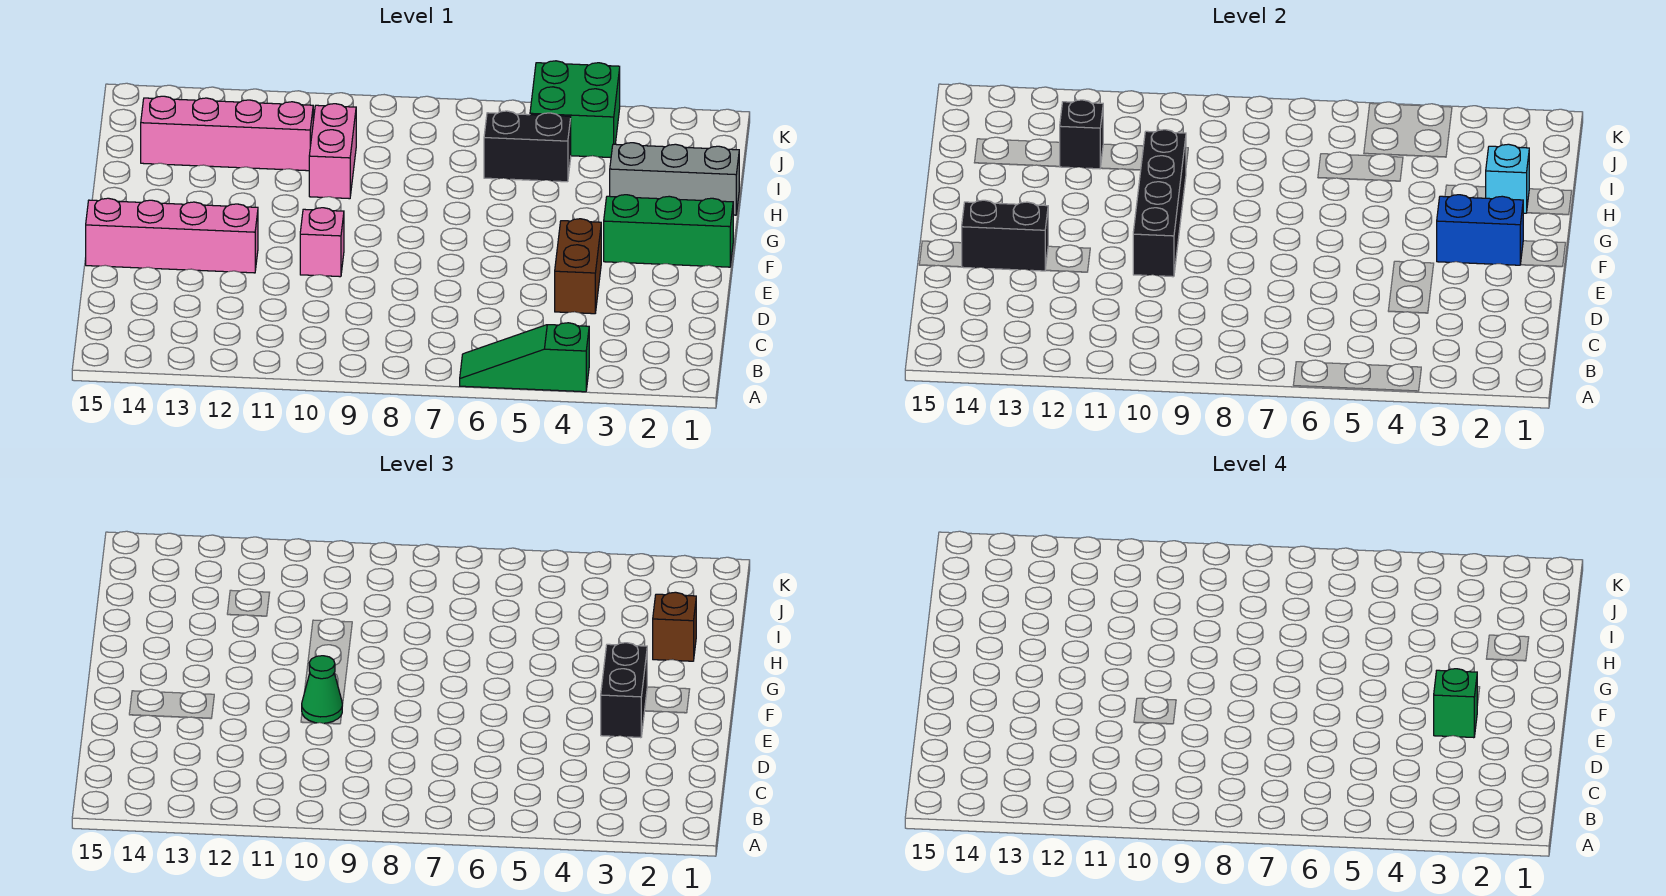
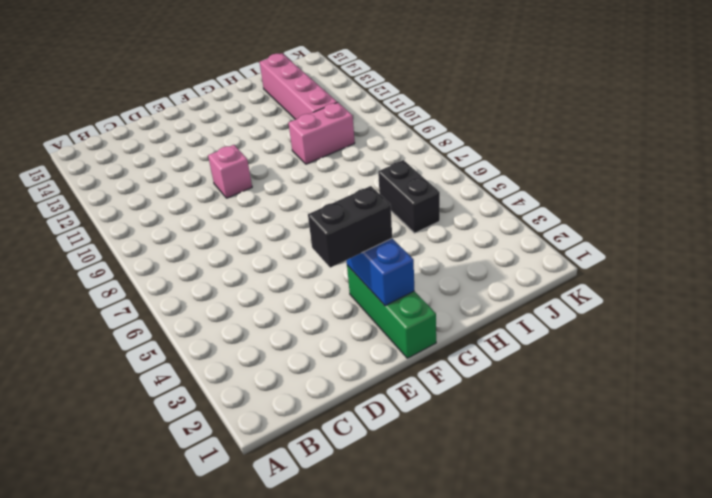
none -> green 1x3 slope [460,323,589,392]
none -> brown 1x2 brick [555,219,601,314]
none -> pink 1x4 brick [86,198,258,273]

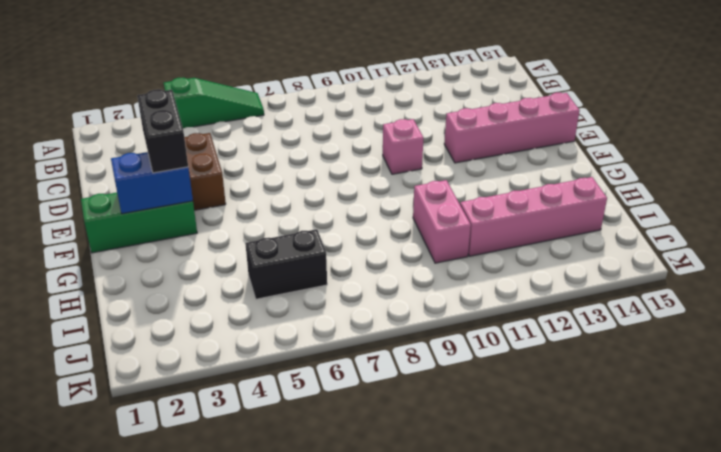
none -> grey 1x3 brick [610,143,739,215]
none -> green 2x2 brick [530,61,620,158]
none -> black 1x4 brick [1133,130,1186,277]

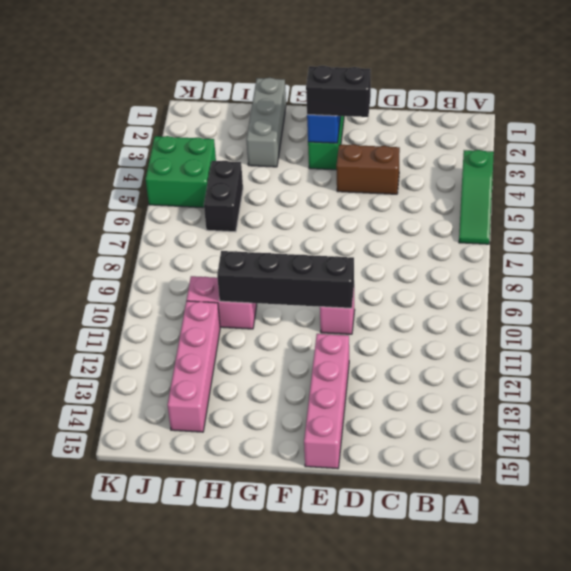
none -> black 1x2 brick [962,200,1048,271]
none -> cyan 1x1 brick [1486,144,1529,213]
none -> black 1x1 brick [1059,100,1103,169]

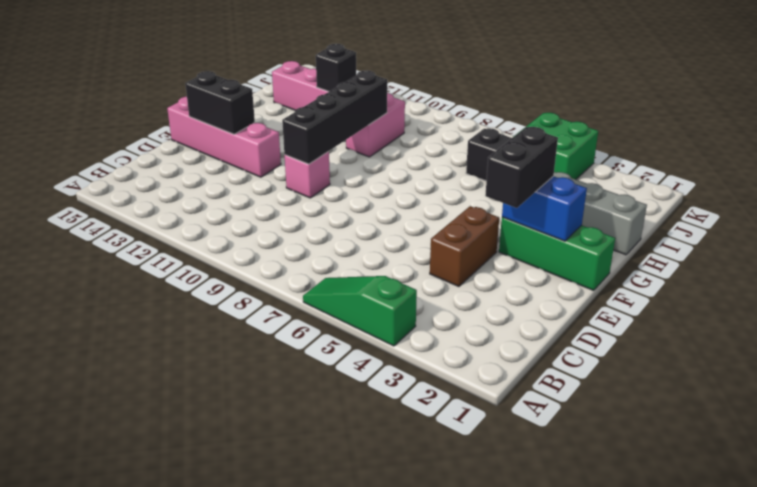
none -> cyan 1x1 brick [1486,144,1529,213]
none -> green 1x1 cone [302,656,342,724]
none -> brown 1x1 brick [653,592,696,661]

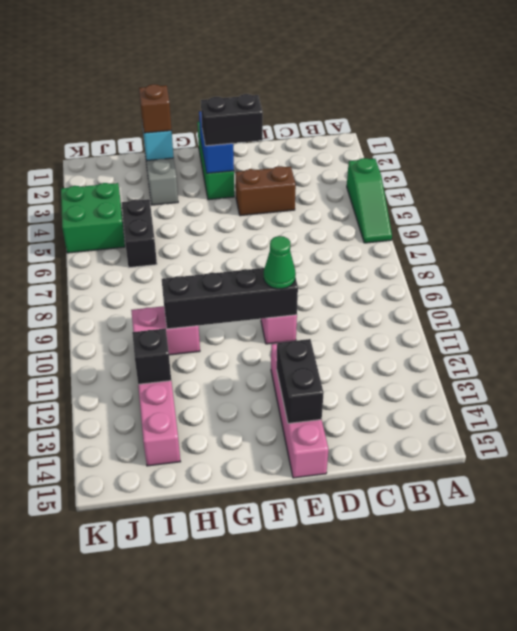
none -> green 1x1 brick [1434,669,1477,738]

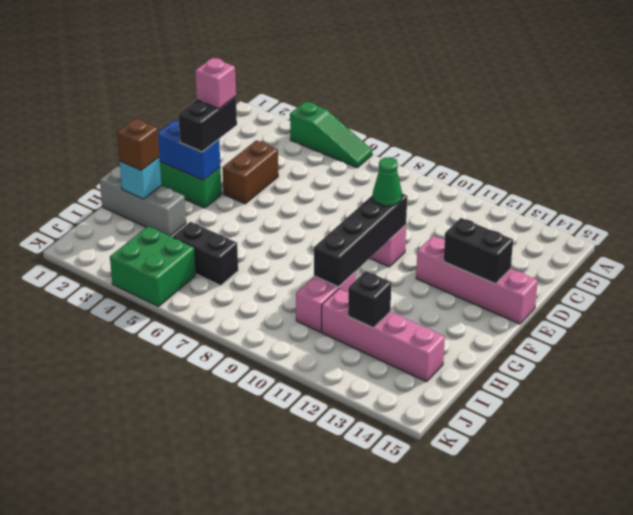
pink 1x1 brick [195,58,236,109] -> green 1x1 brick [1434,669,1477,738]

